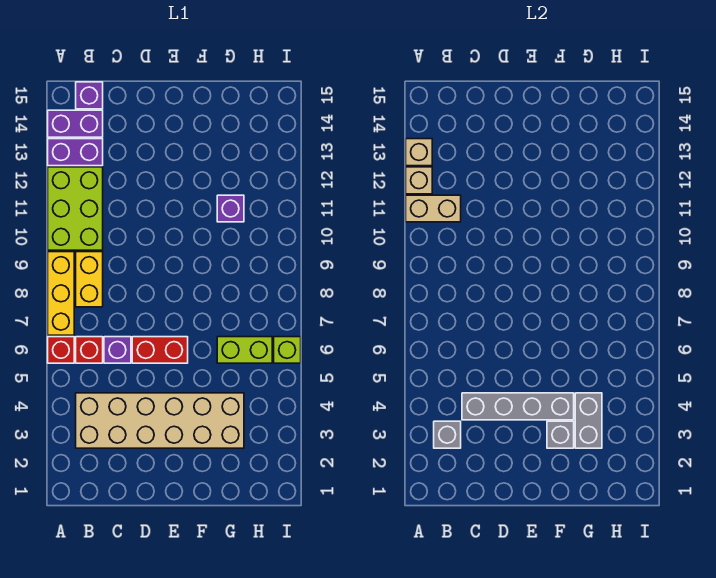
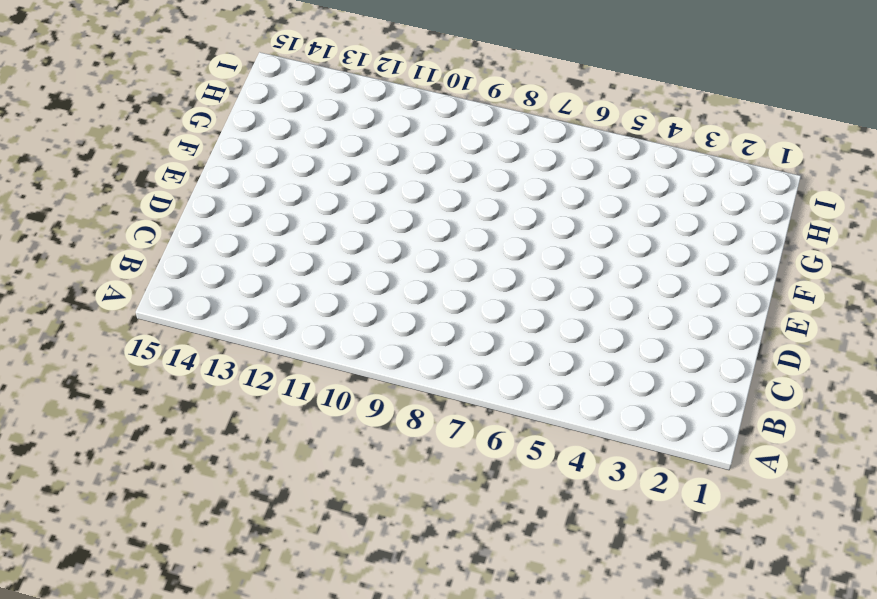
none -> red 1x1 brick [48,337,74,363]
none -> yellow 1x3 brick [48,252,74,335]
none -> lime 2x3 brick [48,167,103,250]

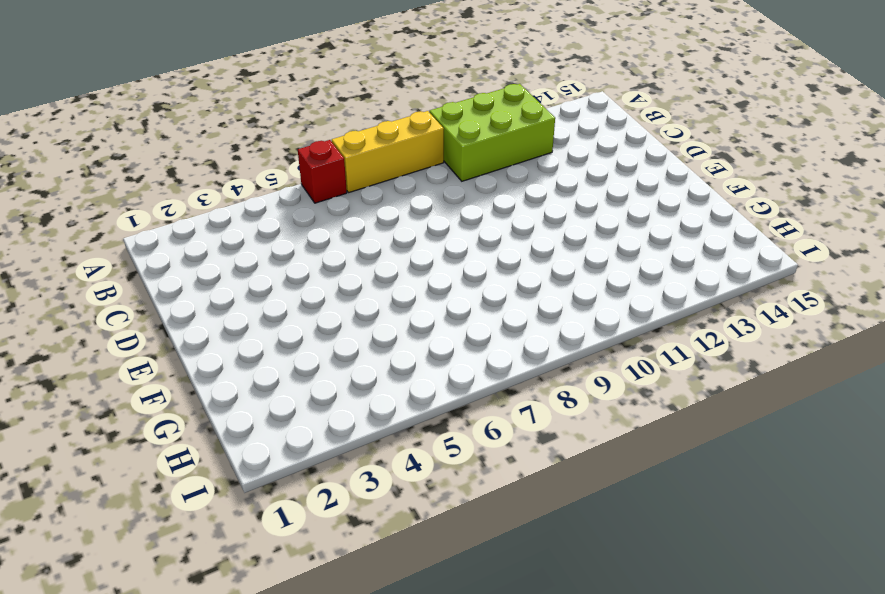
none -> purple 1x2 brick [48,139,103,166]
none -> purple 1x2 brick [48,110,103,137]
none -> tan 2x6 brick [76,393,244,448]

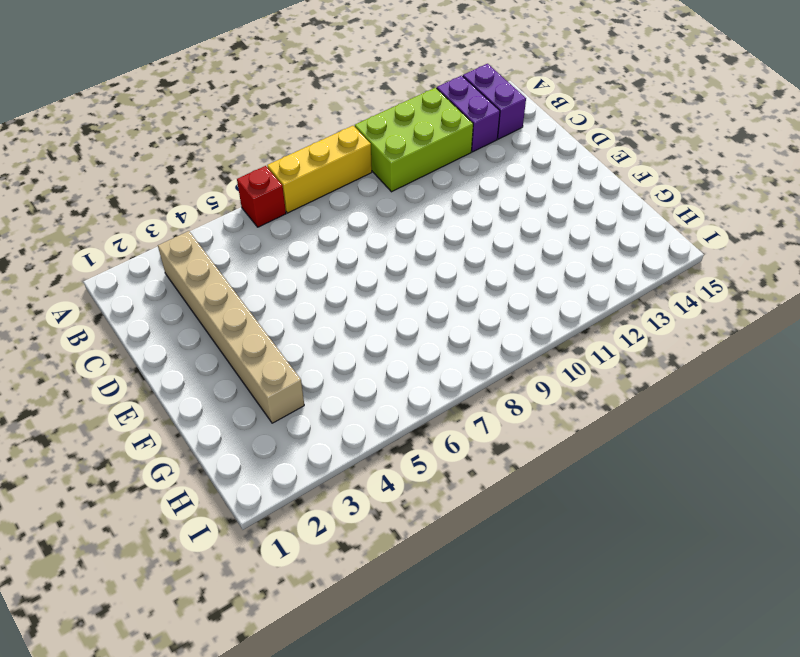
tan 1x6 brick [158,231,304,423] -> tan 2x6 brick [76,393,244,448]
none -> red 1x1 brick [76,337,103,363]
none -> yellow 1x2 brick [76,252,103,307]
none -> purple 1x1 brick [76,82,103,109]

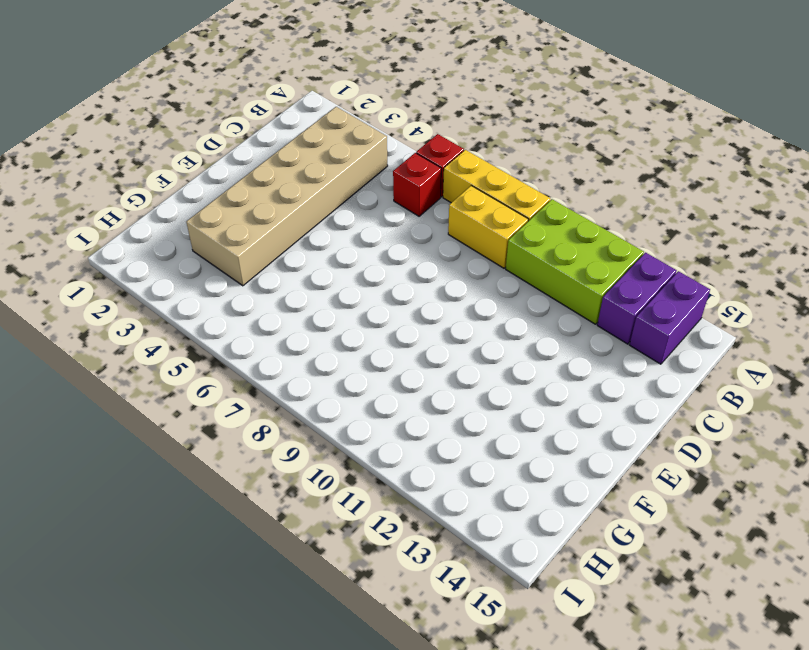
none -> purple 1x1 brick [76,82,103,109]
none -> purple 1x1 brick [104,337,131,363]
none -> red 1x2 brick [132,337,188,363]

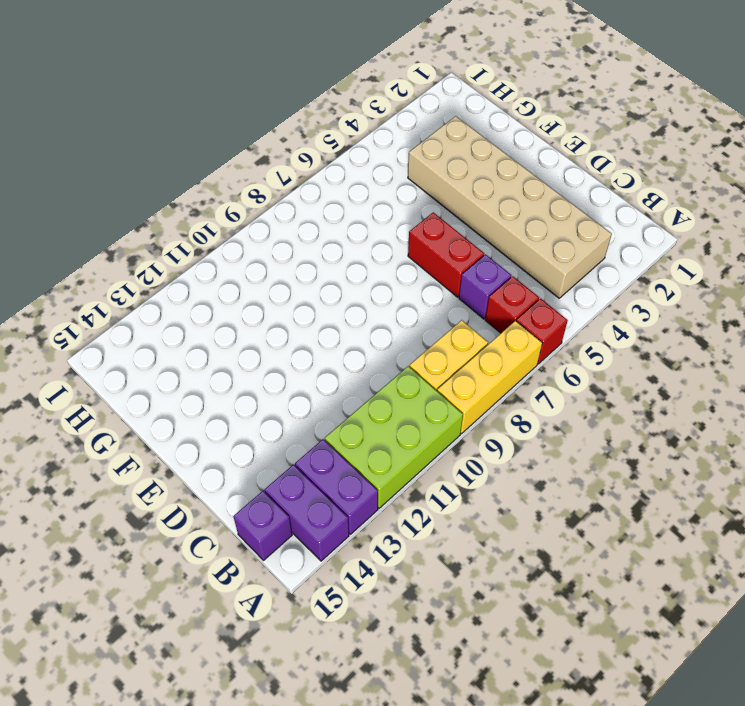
none -> lime 1x2 brick [217,337,272,363]
none -> purple 1x1 brick [217,195,244,222]
none -> lime 1x1 brick [274,337,301,363]

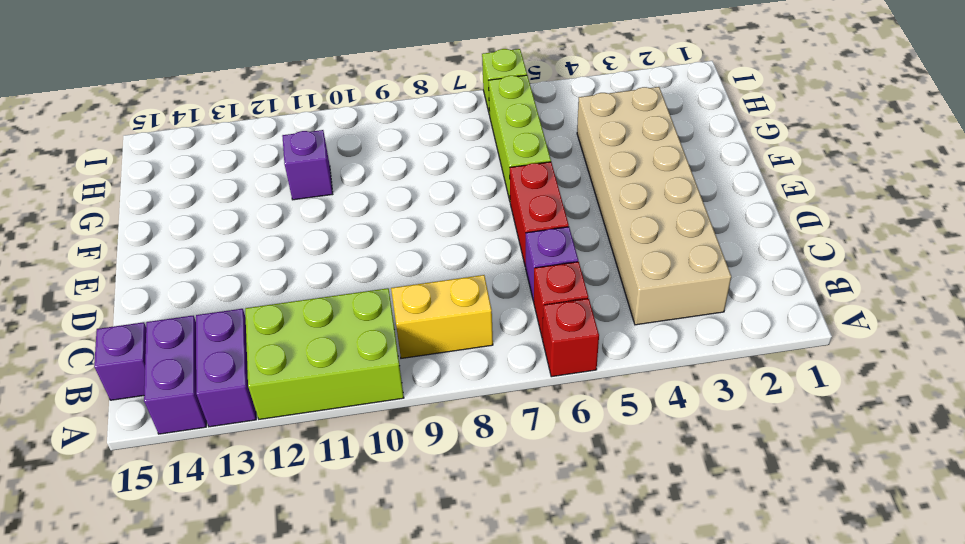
lime 1x3 brick [488,75,551,201] -> lime 1x2 brick [217,337,272,363]
none -> yellow 1x3 brick [48,252,74,335]
none -> tan 1x2 brick [406,195,461,222]
none -> tan 1x1 brick [406,167,432,194]

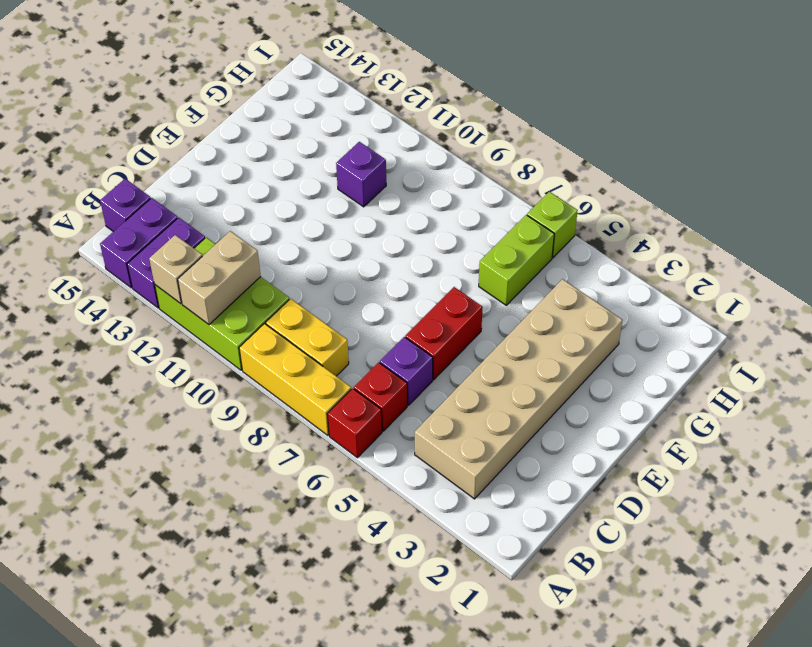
none -> tan 1x1 brick [406,139,432,166]
none -> grey 1x1 brick [434,421,461,448]
none -> grey 1x4 brick [462,393,574,420]

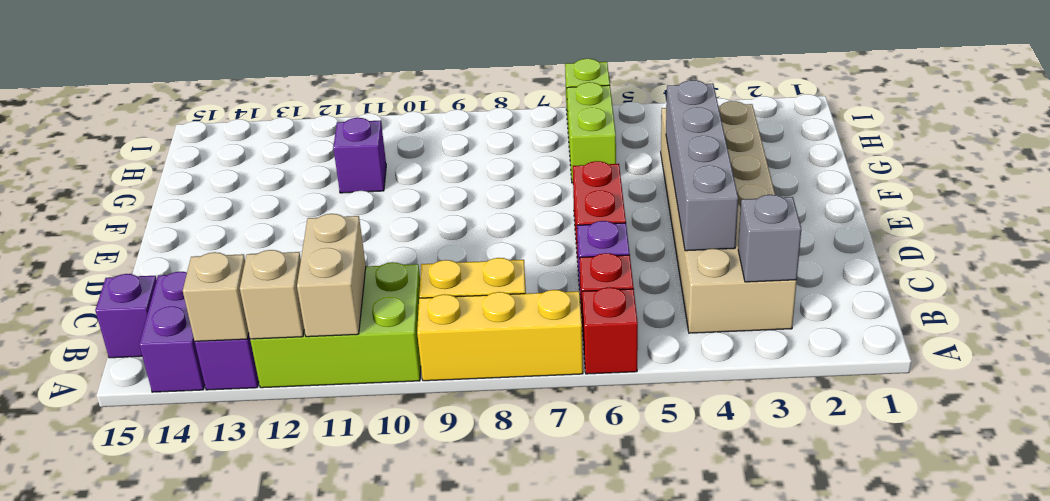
none -> grey 1x1 brick [547,421,574,448]
none -> grey 1x2 brick [575,393,602,448]

